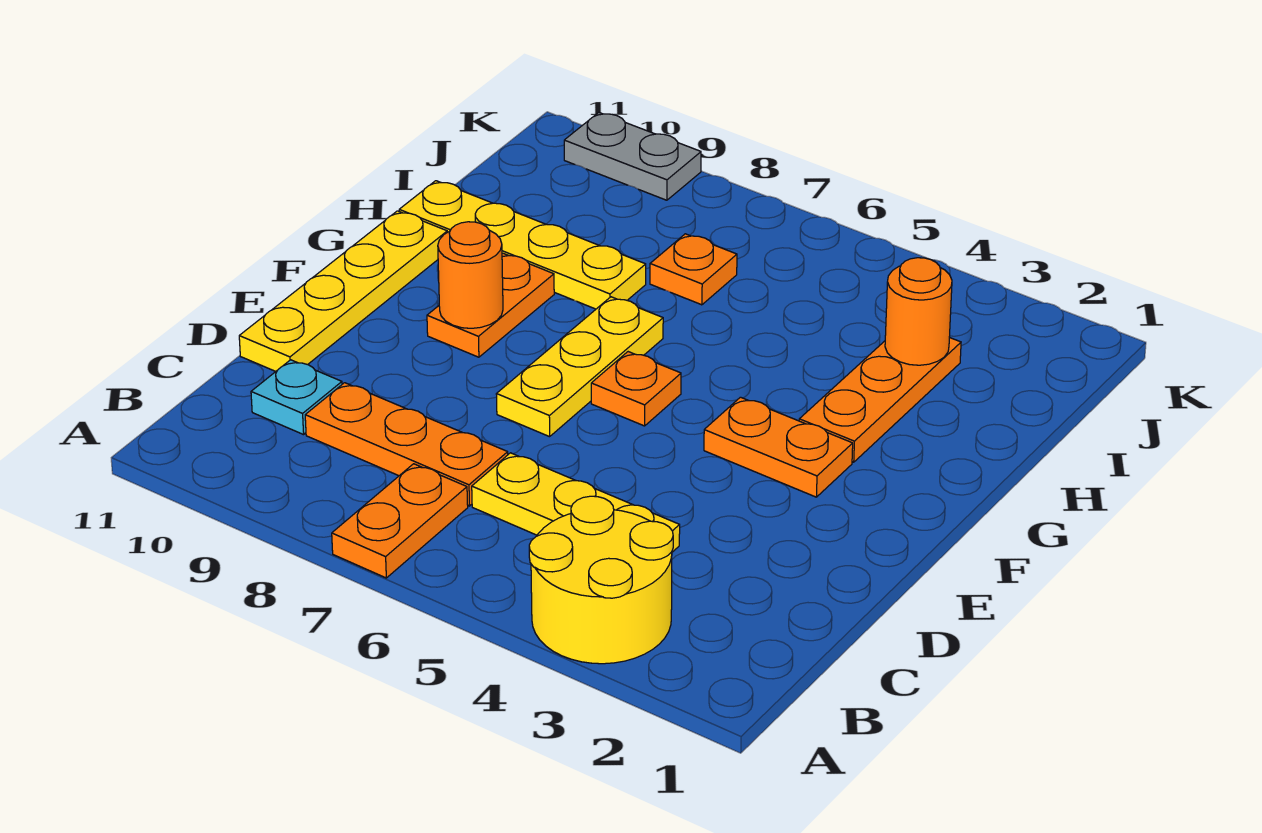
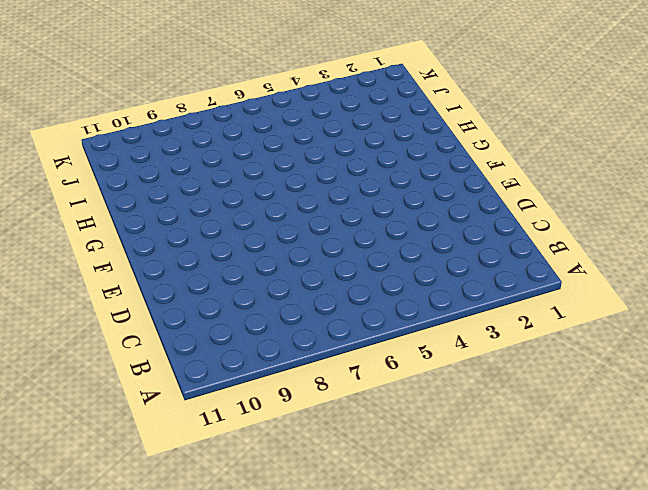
none -> yellow 2x2 round brick [529,496,673,664]
none -> orange 1x2 plate [332,464,468,578]
none -> yellow 1x3 plate [472,453,680,552]

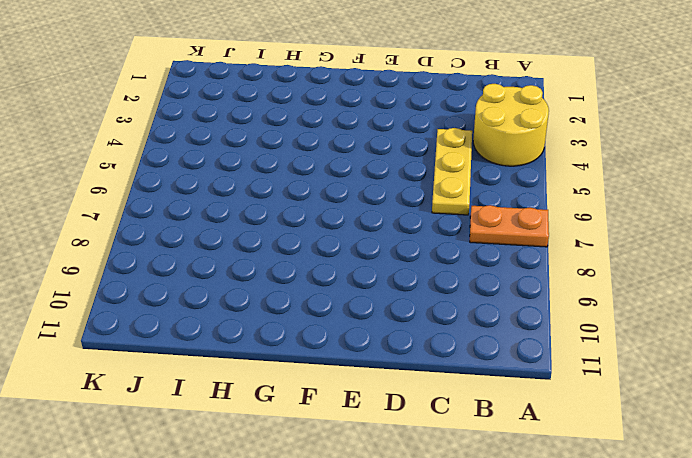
none -> orange 1x3 plate [305,383,508,506]
none -> cyan 1x1 plate [251,360,342,435]
none -> yellow 1x4 plate [239,211,447,372]

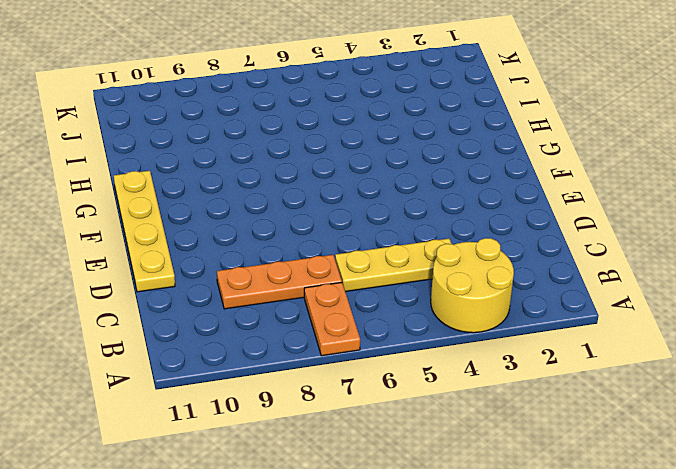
none -> cyan 1x1 plate [251,360,342,435]
none -> yellow 1x3 plate [496,297,663,437]
none -> orange 1x2 plate [704,397,853,497]

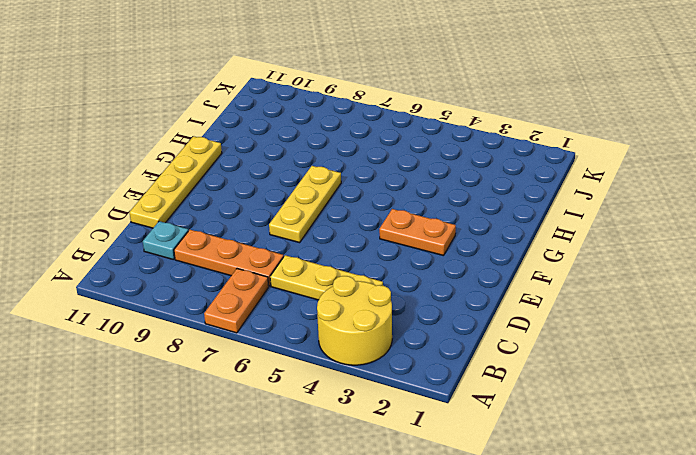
none -> orange 1x1 plate [591,352,681,426]
none -> orange 1x2 plate [427,253,554,357]
none -> orange 1x3 plate [799,337,961,462]

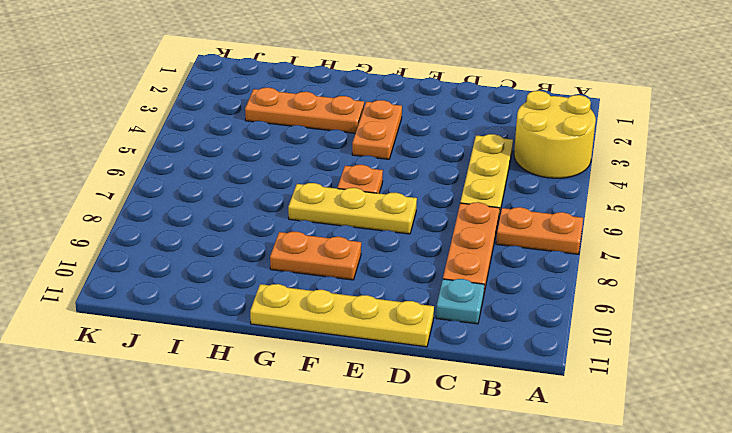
none -> yellow 1x4 plate [399,181,646,309]
none -> orange 1x1 plate [650,234,737,305]
none -> grey 1x2 plate [564,113,701,200]

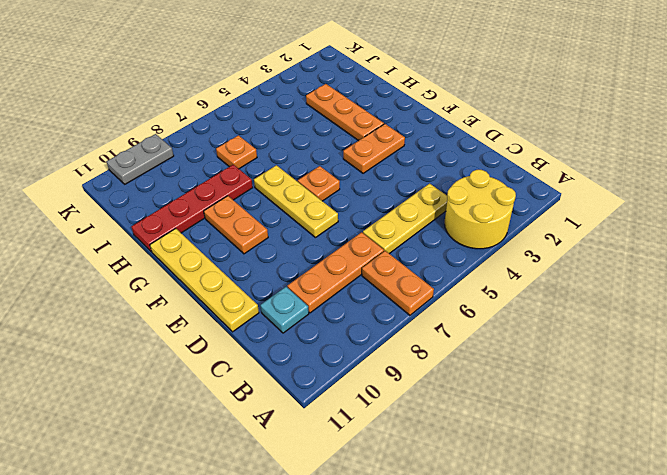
red 1x4 plate [131,164,253,252] -> yellow 1x4 plate [399,181,646,309]
none -> orange 1x1 round brick [438,222,503,328]
none -> orange 1x1 round brick [885,258,952,365]

